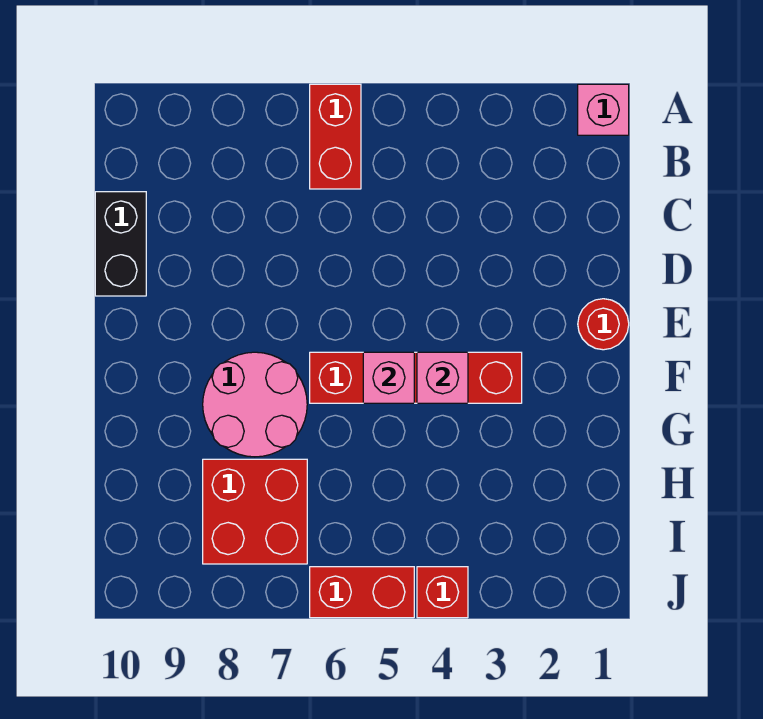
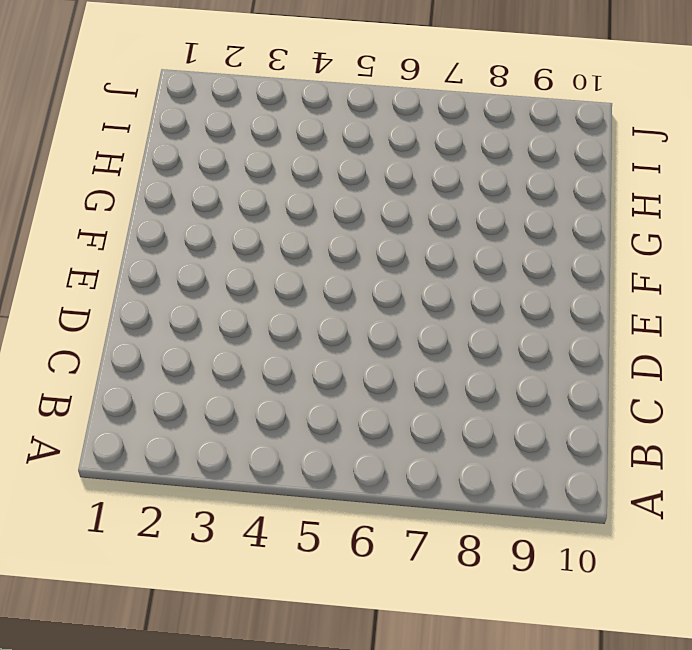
none -> pink 1x1 brick [578,84,629,135]
none -> red 1x2 brick [310,84,361,189]

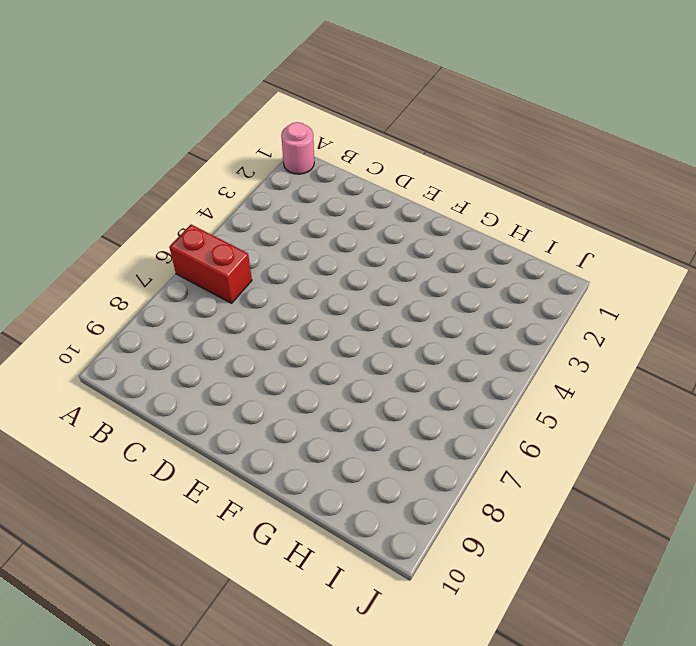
pink 1x1 round brick [281,122,314,174] -> pink 1x1 brick [578,84,629,135]
none -> black 1x2 brick [95,192,146,296]
none -> red 1x1 round brick [578,299,629,350]

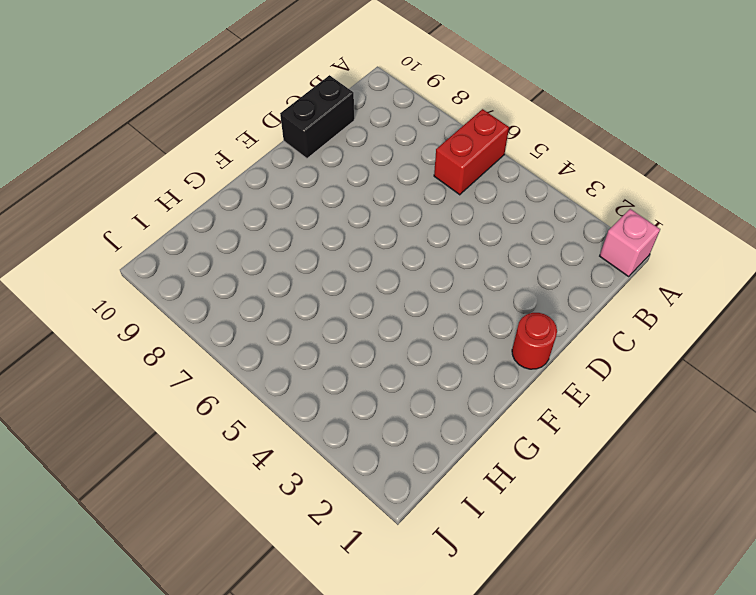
none -> red 1x4 brick [310,352,522,403]
none -> pink 2x2 round brick [203,352,307,457]

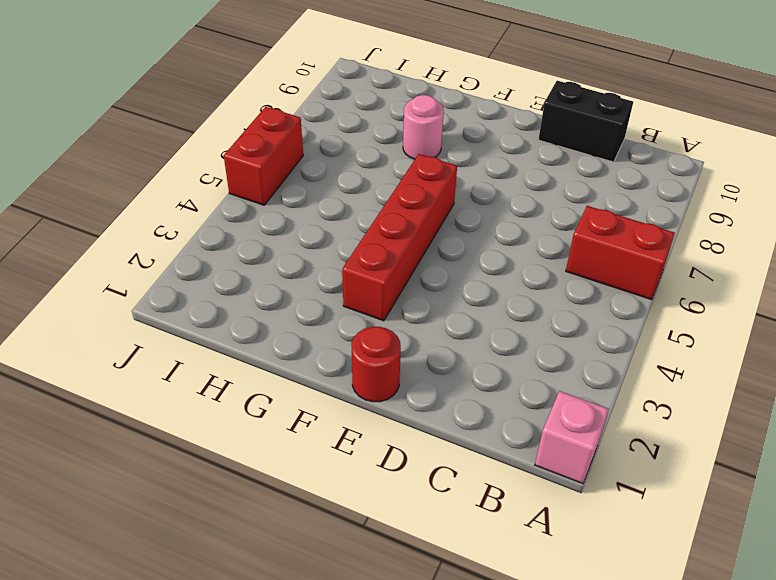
pink 1x1 round brick [403,95,444,159] -> pink 2x2 round brick [203,352,307,457]
none -> red 2x2 brick [203,459,307,564]
none -> red 1x1 brick [417,567,468,618]

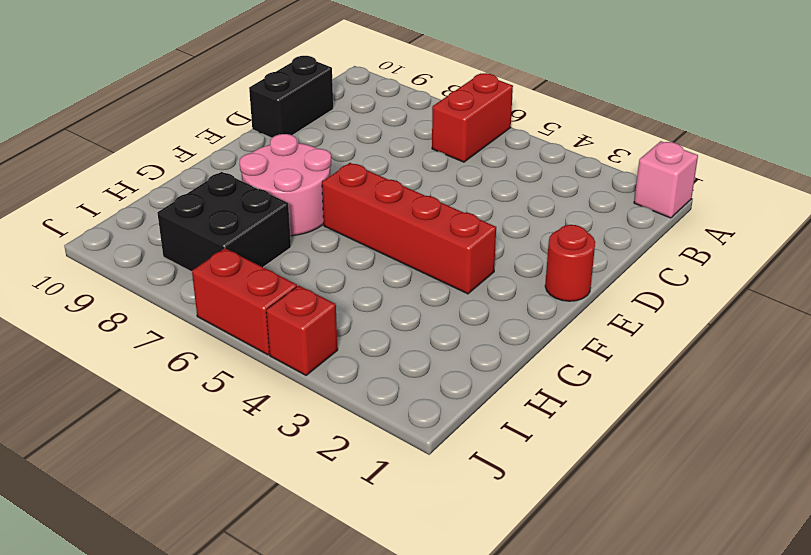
black 2x2 brick [157,172,291,272] -> red 2x2 brick [203,459,307,564]
none -> pink 1x1 brick [417,352,468,403]
none -> pink 1x1 brick [363,352,414,403]

